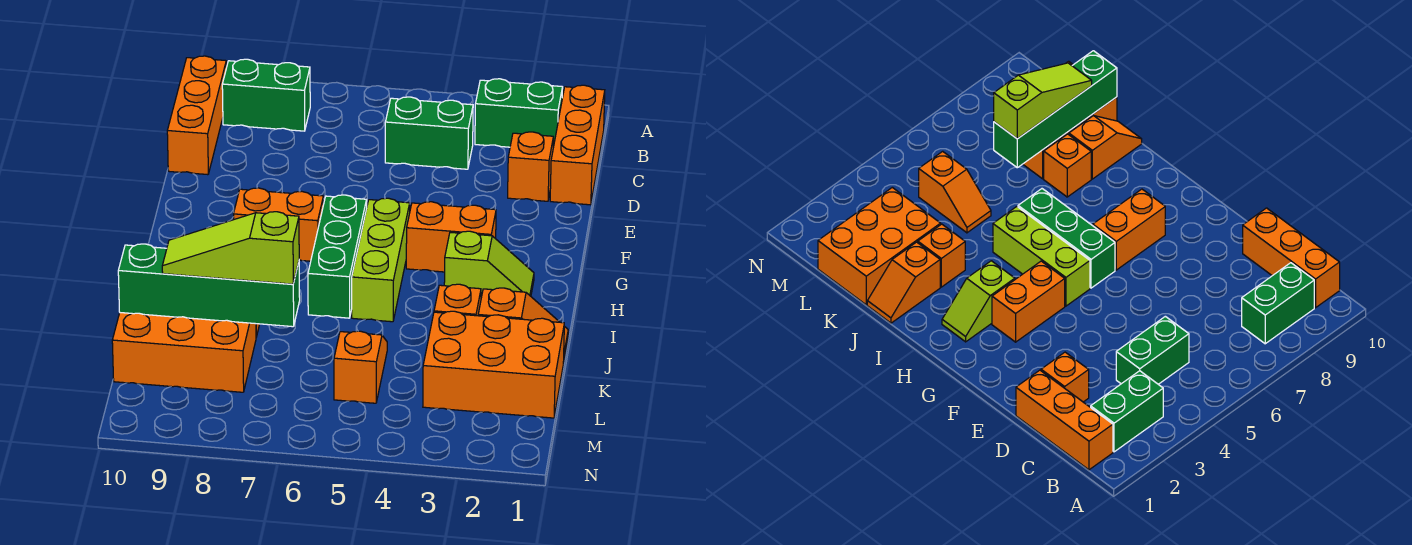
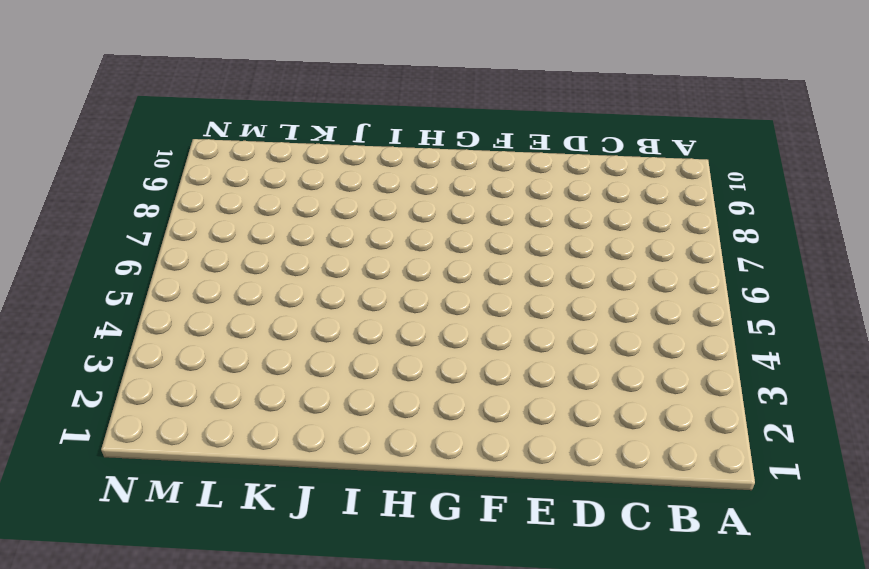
none -> orange 1x3 brick [550,85,605,205]
none -> green 1x2 brick [475,79,563,147]
none -> green 1x2 brick [222,59,310,131]

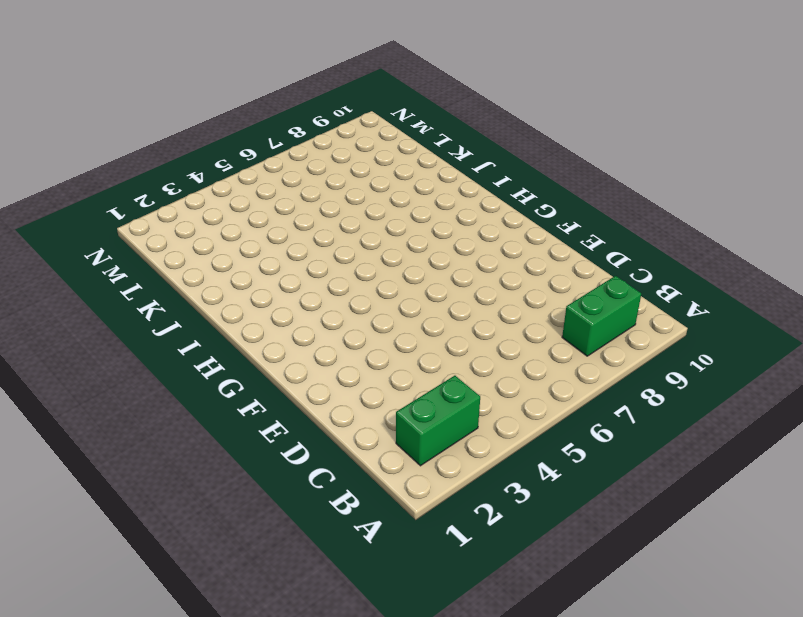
none -> orange 1x3 brick [550,85,605,205]
none -> orange 1x3 brick [167,56,226,175]
none -> green 1x2 brick [385,97,473,169]

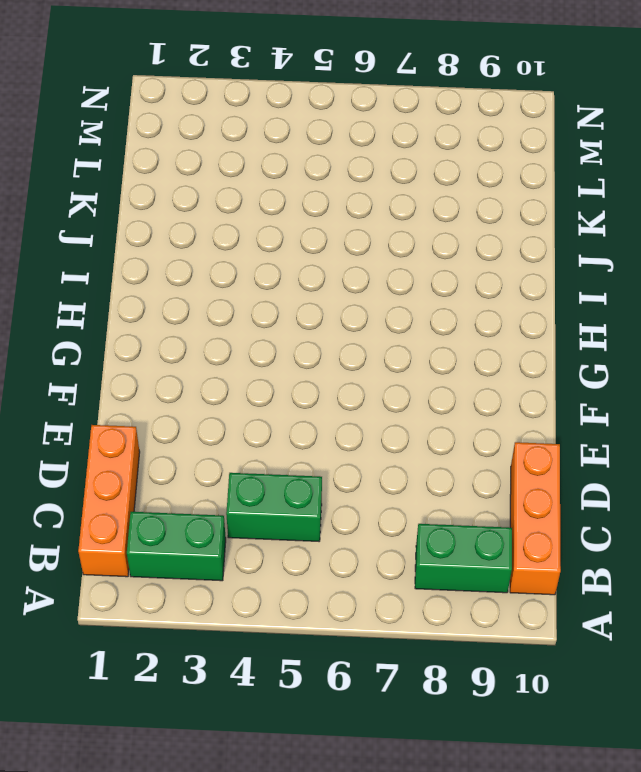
none -> orange 1x1 brick [508,132,553,201]
none -> orange 1x2 brick [406,202,496,272]
none -> lime 1x3 brick [352,198,410,322]

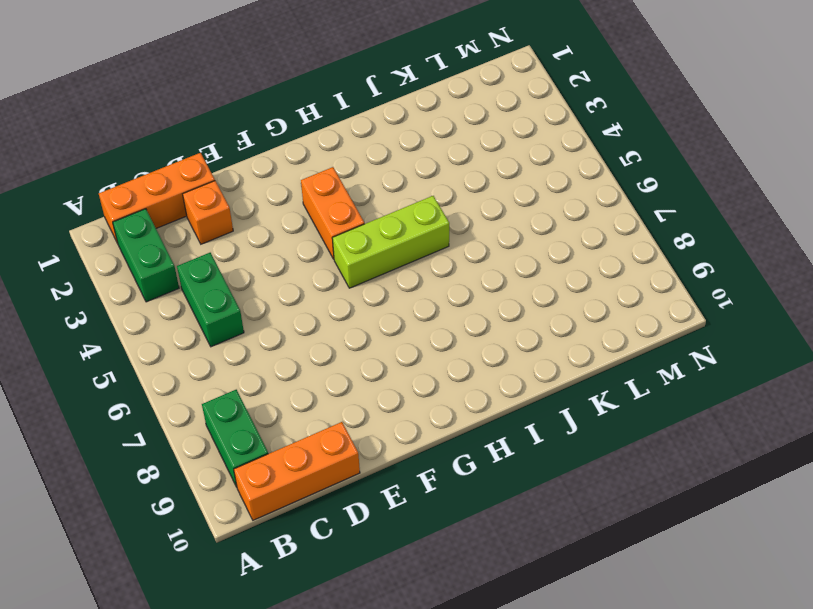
none -> green 1x3 brick [308,195,367,318]
none -> orange 1x2 brick [234,188,323,261]
none -> lime 1x2 slope [444,231,534,298]

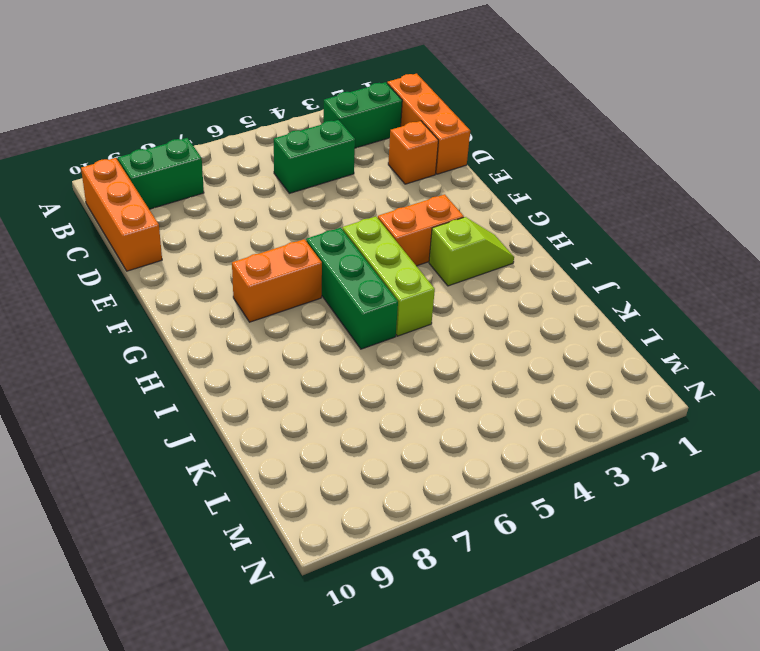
none -> orange 1x2 slope [478,288,568,363]
none -> orange 1x1 brick [434,284,481,316]
none -> orange 1x1 brick [1044,134,1091,197]

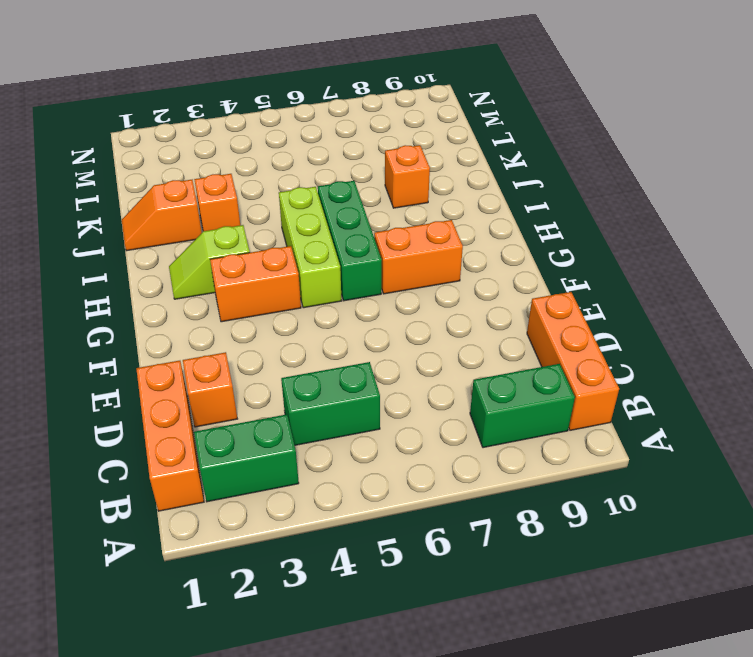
none -> orange 1x2 slope [1069,116,1142,179]
none -> orange 2x3 brick [423,311,564,418]
none -> orange 1x2 slope [334,331,387,403]

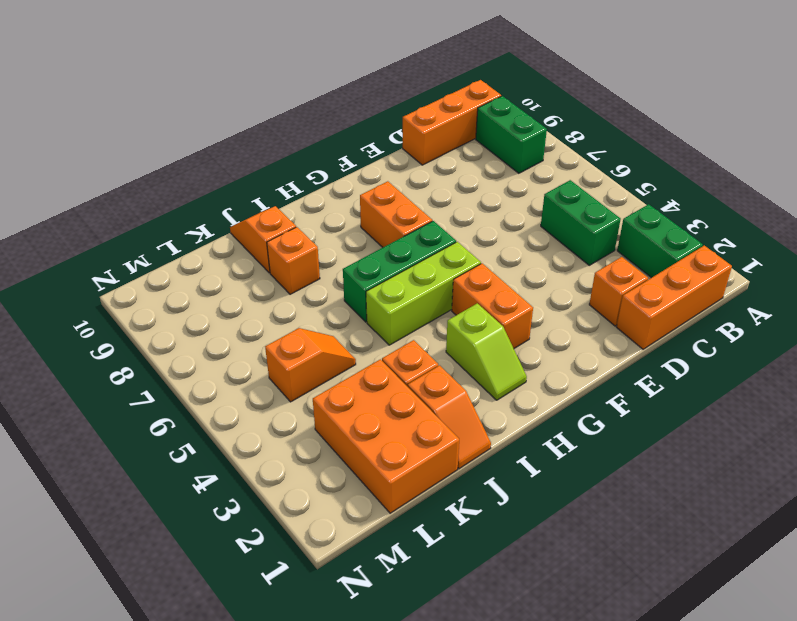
none -> orange 2x3 brick [112,313,256,392]
none -> green 1x4 brick [118,244,300,327]
none -> lime 1x3 slope [162,212,299,284]

